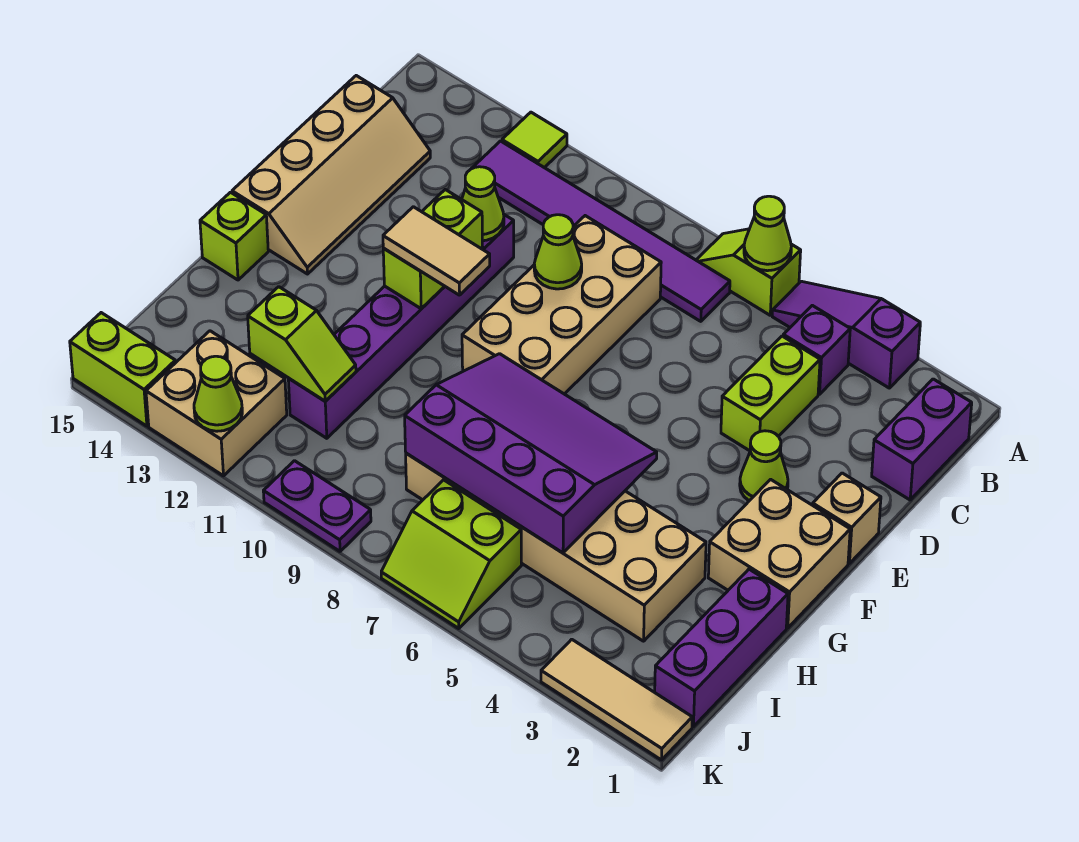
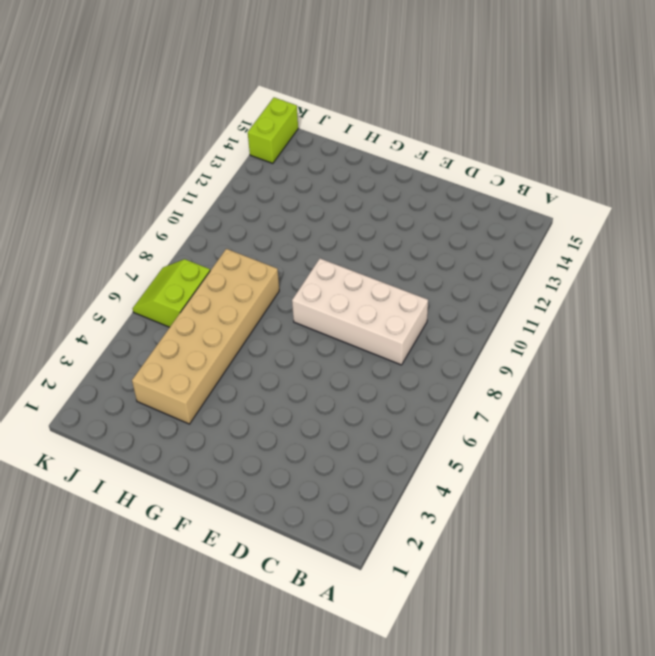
white 2x4 brick [292,259,428,365] -> tan 2x4 brick [462,216,661,394]
none -> purple 1x3 slope [772,281,920,388]
none -> lime 1x2 slope [696,229,801,315]
none -> lime 1x1 tile [502,112,567,168]

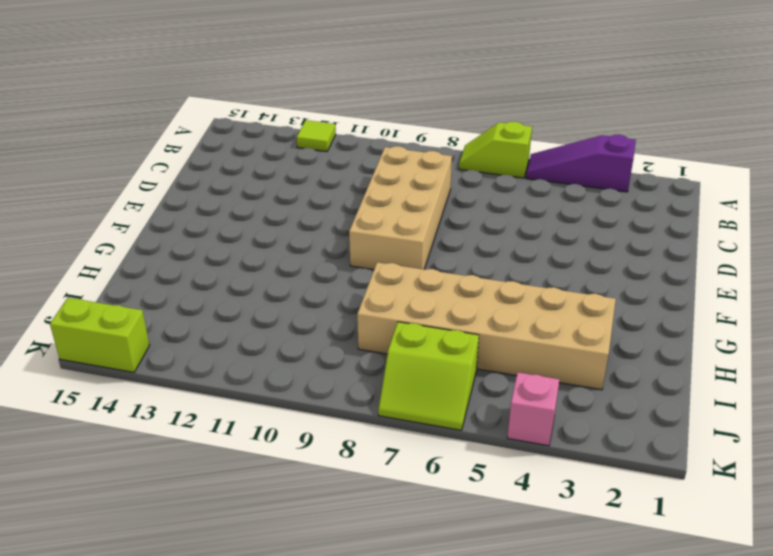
pink 1x1 brick [507,372,559,446] -> none
none -> purple 1x2 brick [872,379,972,500]
none -> purple 1x1 brick [783,305,850,394]
none -> purple 1x6 tile [472,141,730,321]

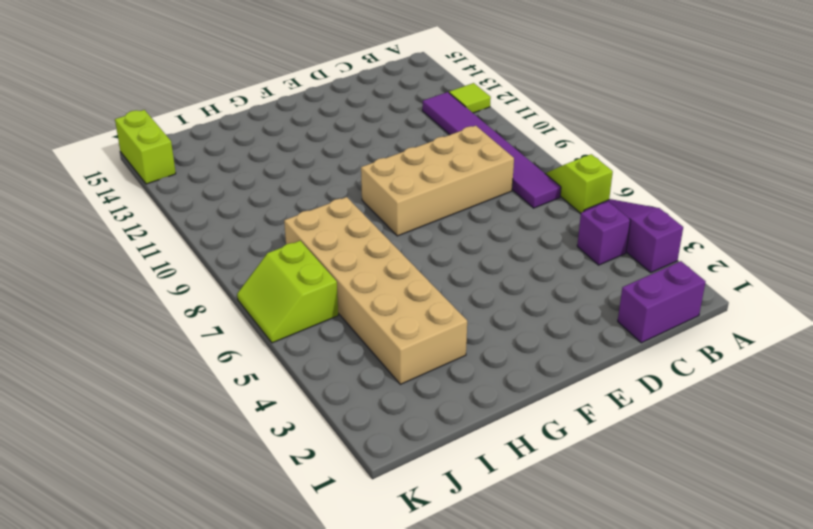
none -> lime 1x2 brick [721,336,820,451]
none -> tan 2x4 slope [232,76,430,274]
none -> purple 1x6 brick [288,215,514,438]

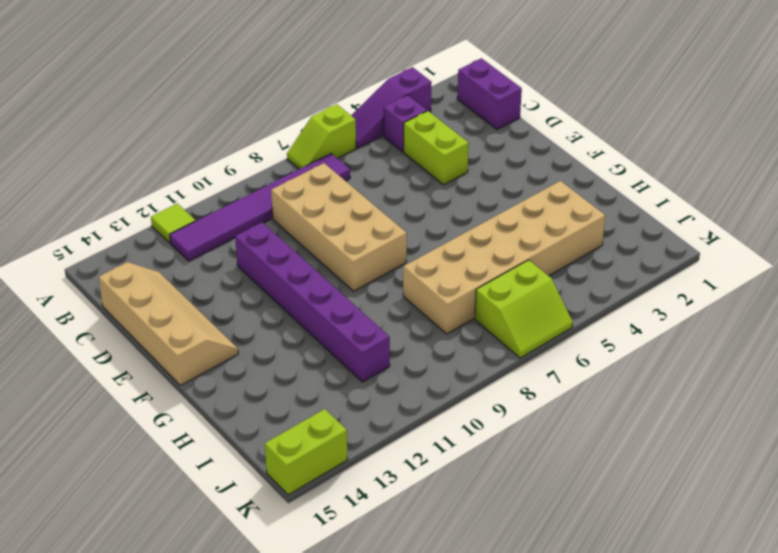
none -> tan 1x1 brick [813,473,881,563]
none -> lime 1x1 cone [740,431,788,501]
none -> tan 2x2 brick [708,479,850,628]

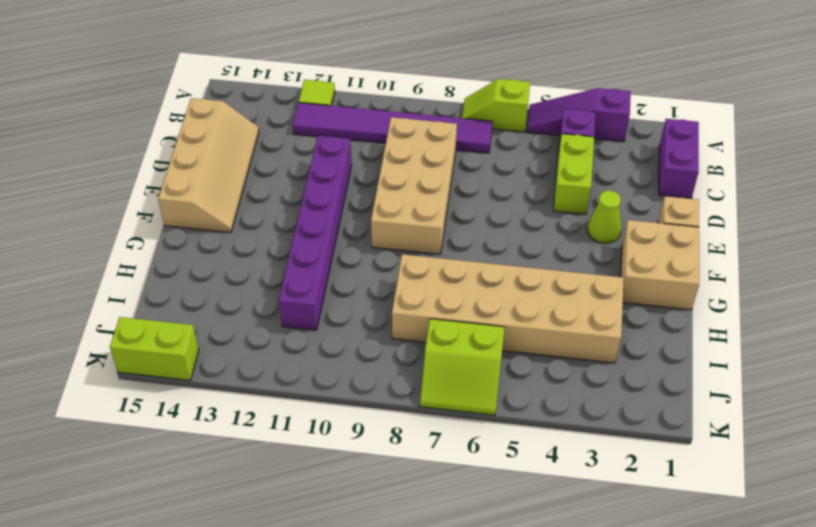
none -> lime 1x1 brick [200,192,268,280]
none -> purple 1x3 brick [655,569,788,727]
none -> tan 2x2 brick [146,331,287,476]

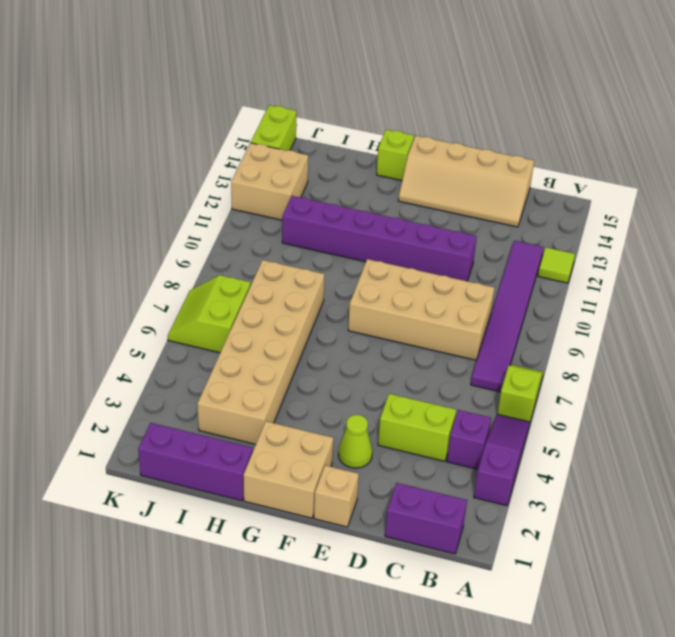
none -> tan 1x3 tile [541,639,692,760]
none -> purple 1x2 plate [263,461,371,551]
none -> lime 1x1 cone [744,196,791,271]

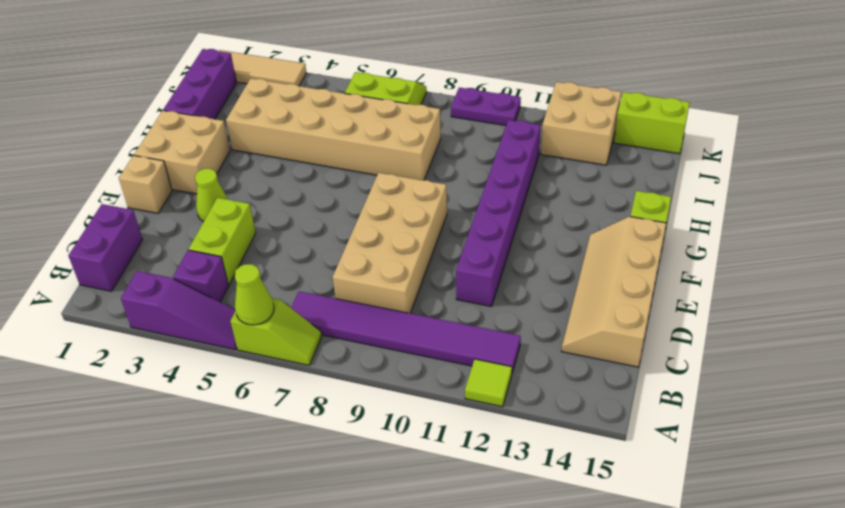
none -> lime 1x1 cone [534,215,582,289]
none -> lime 1x1 cone [462,167,504,241]
none -> lime 1x2 brick [383,190,483,309]

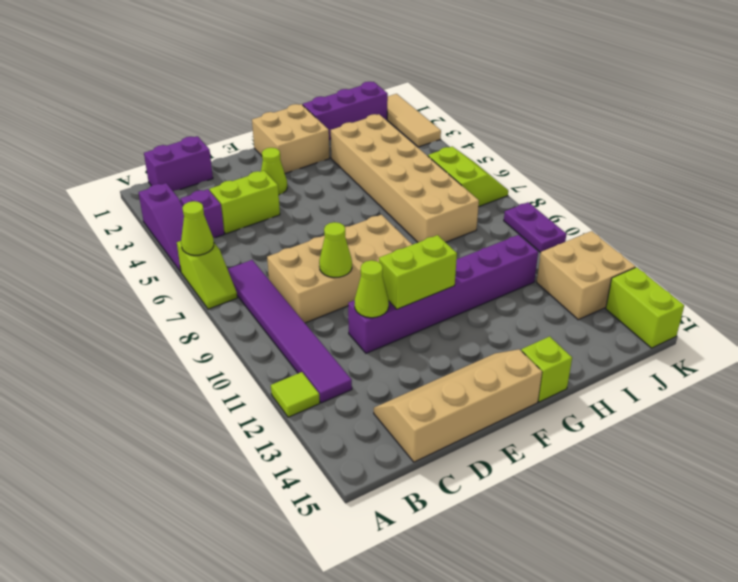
none -> tan 1x1 brick [813,473,881,563]
none -> purple 3x4 slope [405,354,657,553]
none -> lime 1x2 slope [248,287,356,401]

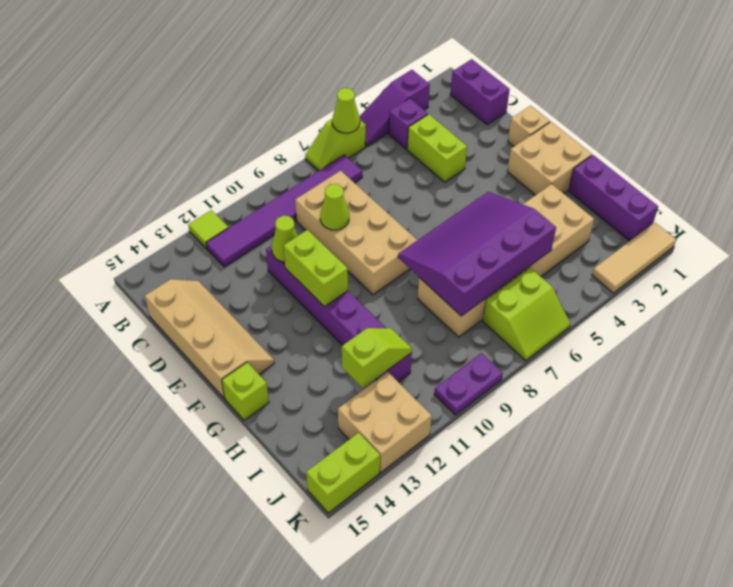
none -> lime 1x1 cone [740,431,788,501]
none -> lime 1x1 cone [194,356,242,431]
none -> tan 1x2 tile [383,207,490,295]

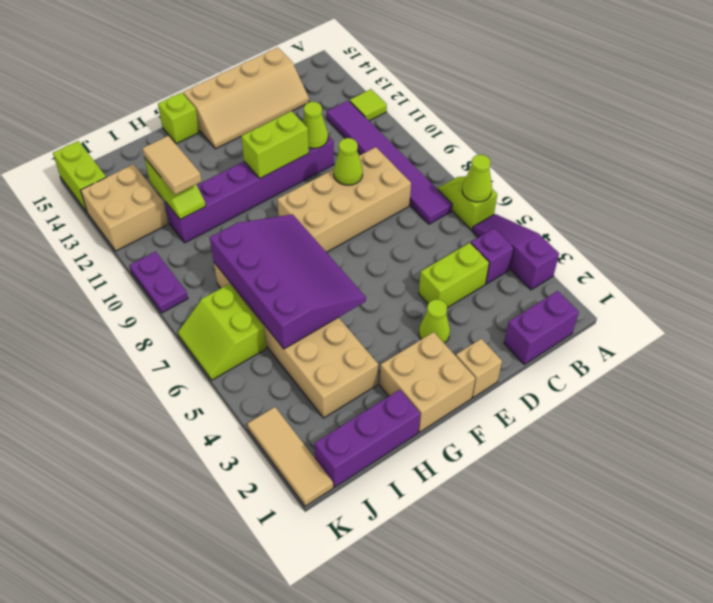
tan 1x2 tile [142,136,202,195] -> tan 1x2 tile moved to [383,207,490,295]
none -> lime 1x1 cone [194,356,242,431]

